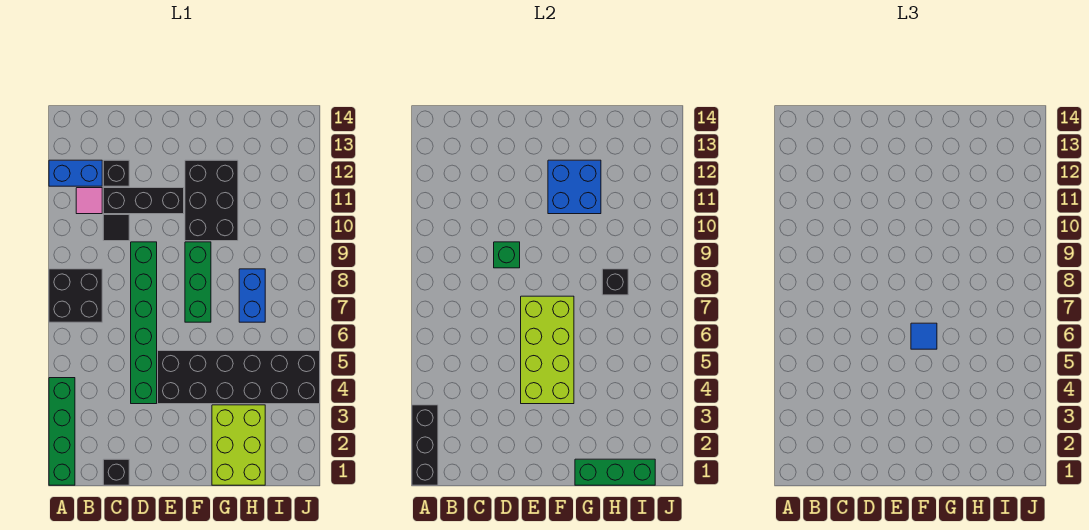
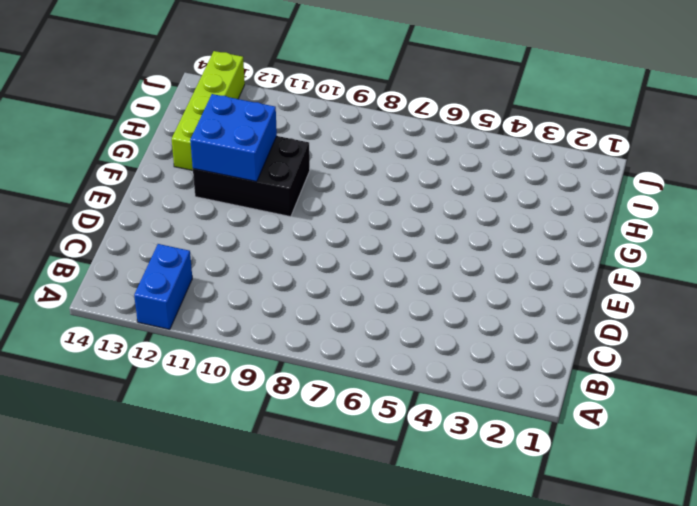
lime 1x4 brick [172,51,245,170] -> none
none -> green 1x4 brick [49,378,75,485]
none -> black 2x2 brick [49,269,102,322]
none -> pink 1x1 tile [76,188,102,214]

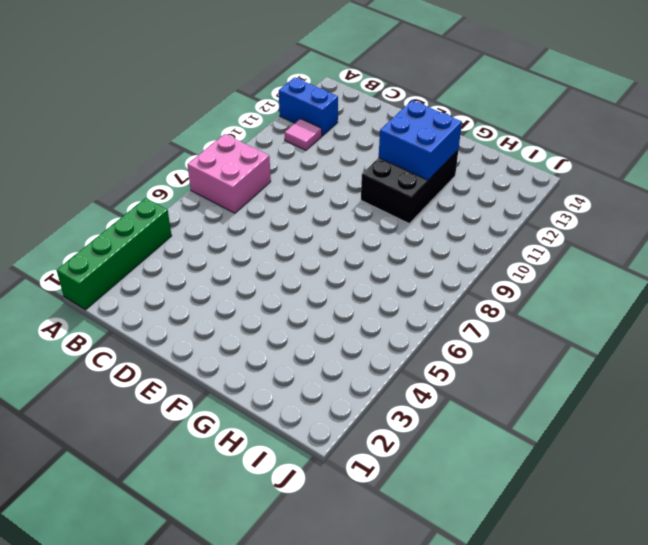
pink 2x2 brick [187,134,271,213] -> black 2x2 brick [49,269,102,322]
none -> black 1x1 brick [103,459,129,485]
none -> black 1x1 tile [103,215,129,241]
none -> black 1x3 brick [103,188,184,214]

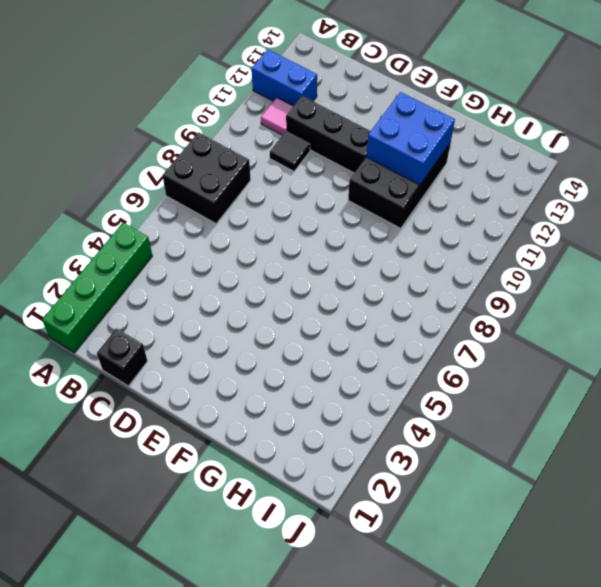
none -> black 1x1 brick [103,160,129,186]
none -> green 1x6 brick [131,242,157,404]
none -> black 2x6 brick [158,351,320,404]

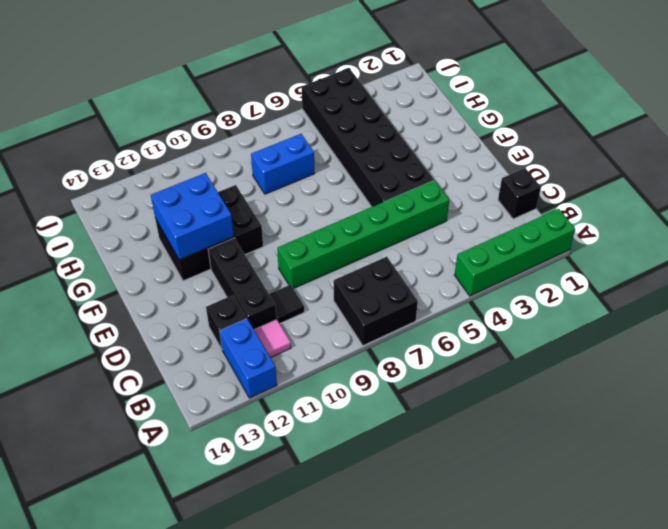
none -> green 1x3 brick [185,242,211,322]
none -> lime 2x3 brick [212,405,265,485]
none -> black 1x3 brick [412,405,438,485]

